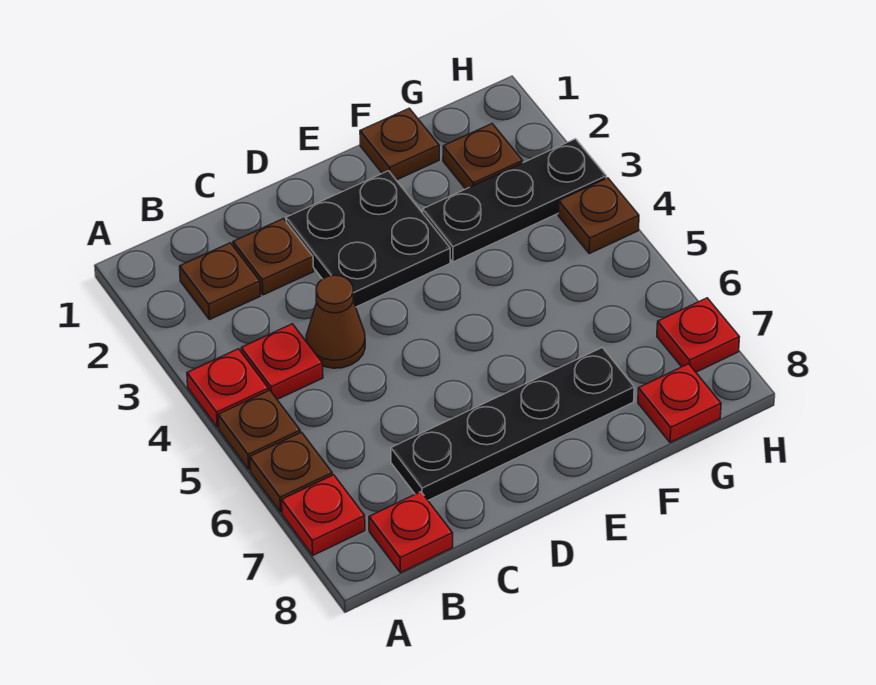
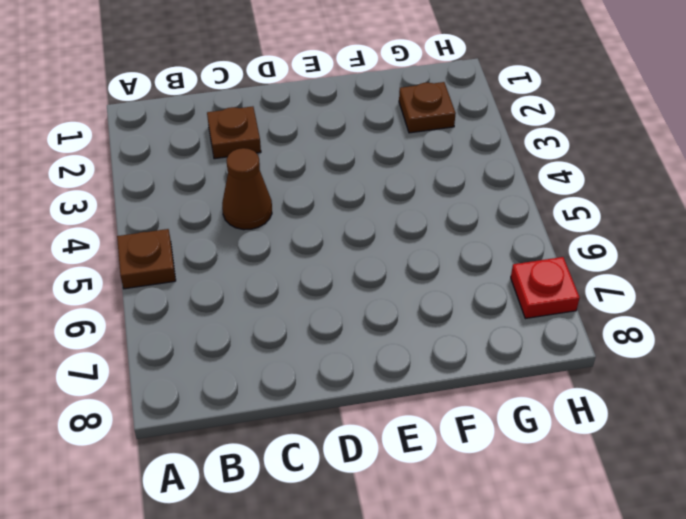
none -> red 1x1 plate [187,349,269,427]
none -> brown 1x1 plate [250,432,332,512]
none -> red 1x1 plate [282,475,365,555]

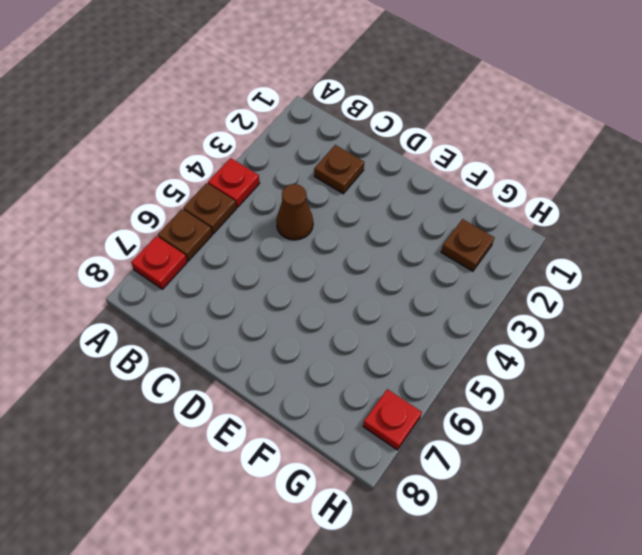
none -> brown 1x1 plate [180,243,260,320]
none -> red 1x1 plate [241,324,323,399]
none -> red 1x1 plate [369,492,453,573]

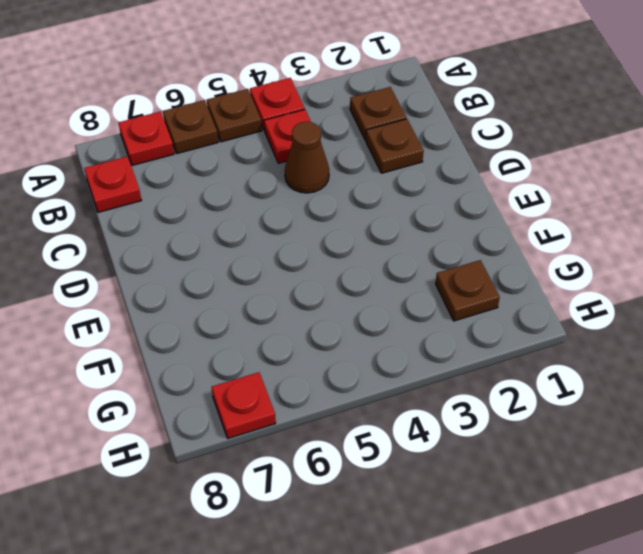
none -> black 1x4 plate [391,348,634,500]
none -> black 2x2 plate [286,171,450,307]
none -> brown 1x1 plate [360,108,439,180]

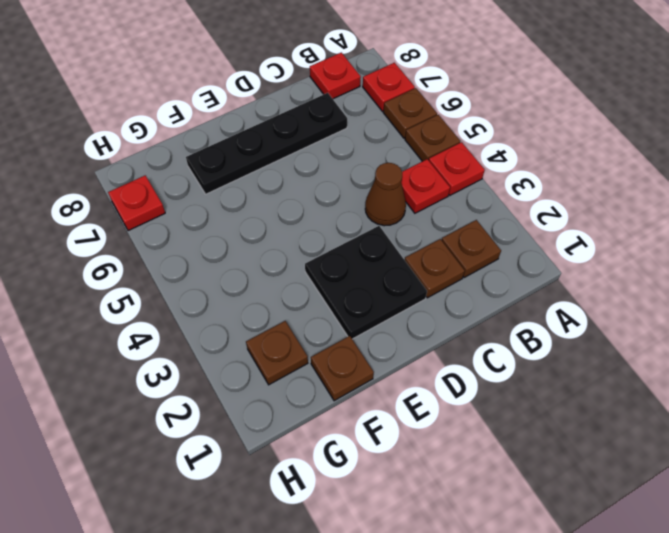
none -> black 1x3 plate [423,139,606,262]
none -> red 1x1 plate [638,364,721,443]
none -> brown 1x1 plate [558,178,639,254]

